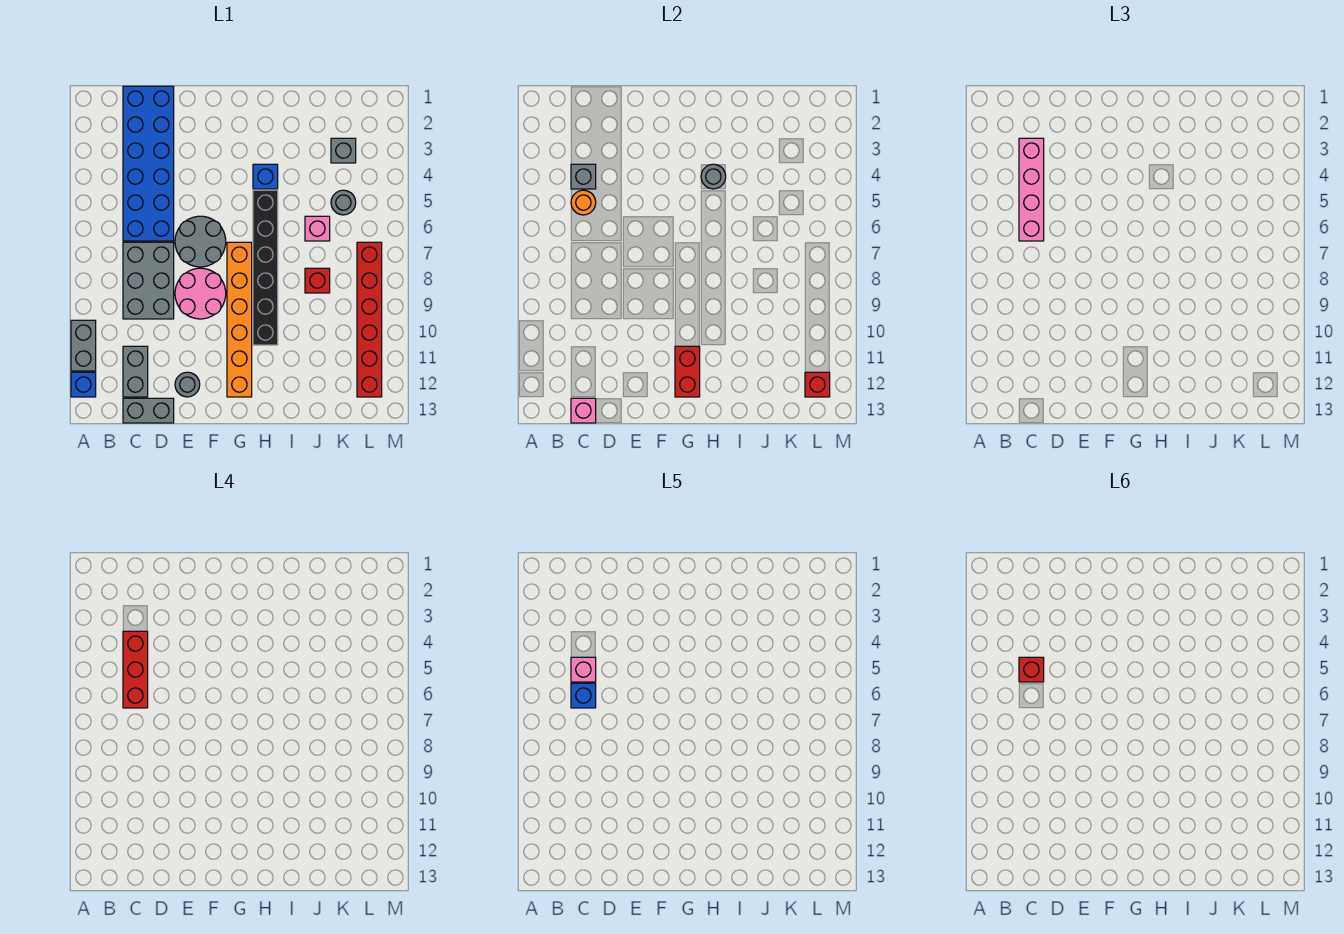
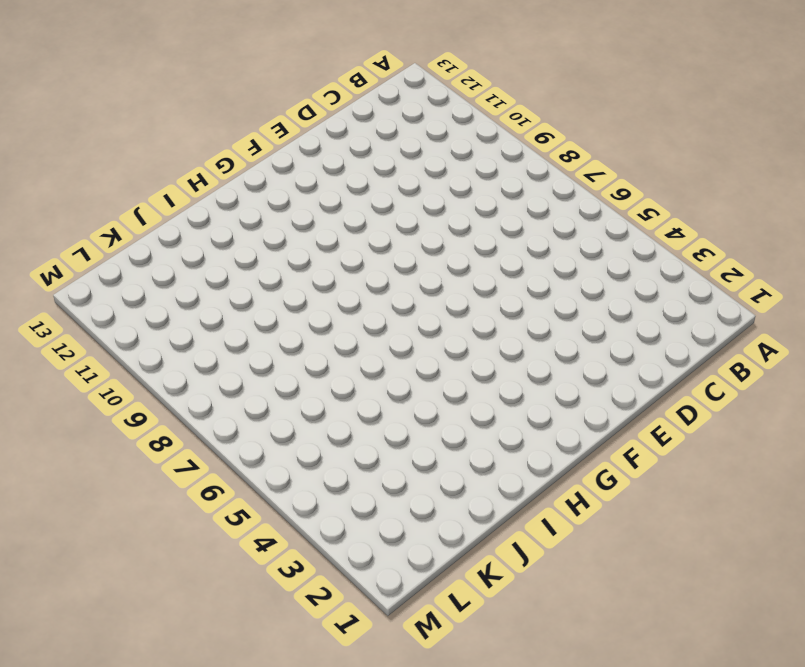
none -> grey 1x2 brick [71,320,96,371]
none -> blue 1x1 brick [71,372,96,397]
none -> blue 2x6 brick [123,86,174,241]

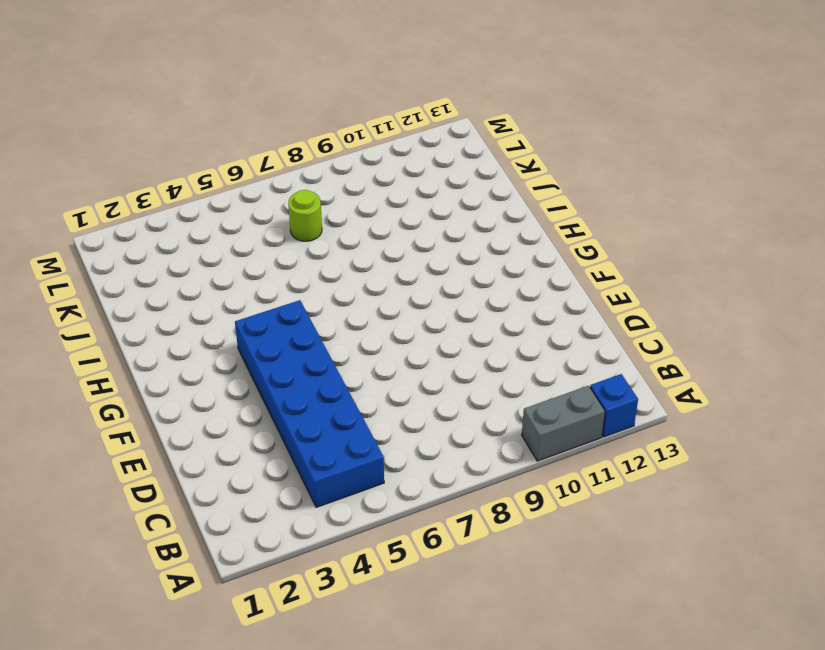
blue 2x6 brick [235,300,384,507] -> blue 2x6 brick turned to [123,86,174,241]
lime 1x1 round brick [288,190,322,241] -> none
none -> grey 2x3 brick [123,242,174,319]
none -> grey 1x2 brick [123,346,148,397]
none -> grey 1x2 brick [123,398,174,423]

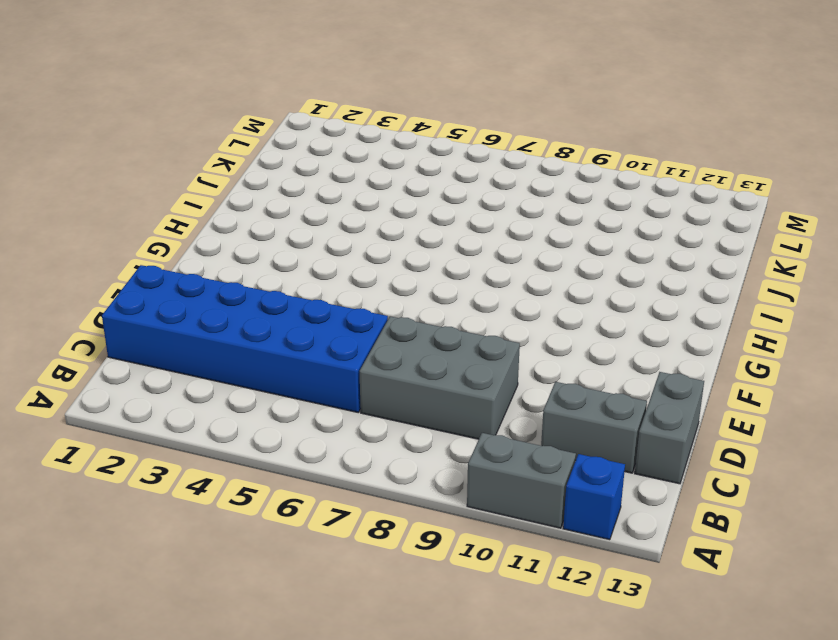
none -> grey 2x2 round brick [175,216,226,267]
none -> pink 2x2 round brick [175,268,226,319]
none -> grey 1x1 round brick [175,372,200,397]

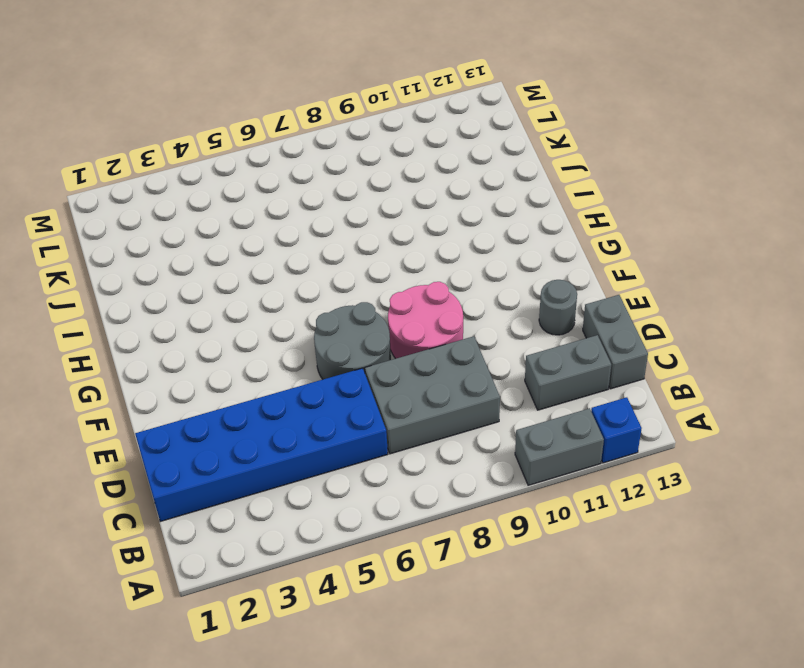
none -> orange 1x6 brick [227,242,252,397]
none -> blue 1x1 brick [253,164,278,189]
none -> black 1x6 brick [253,190,278,345]

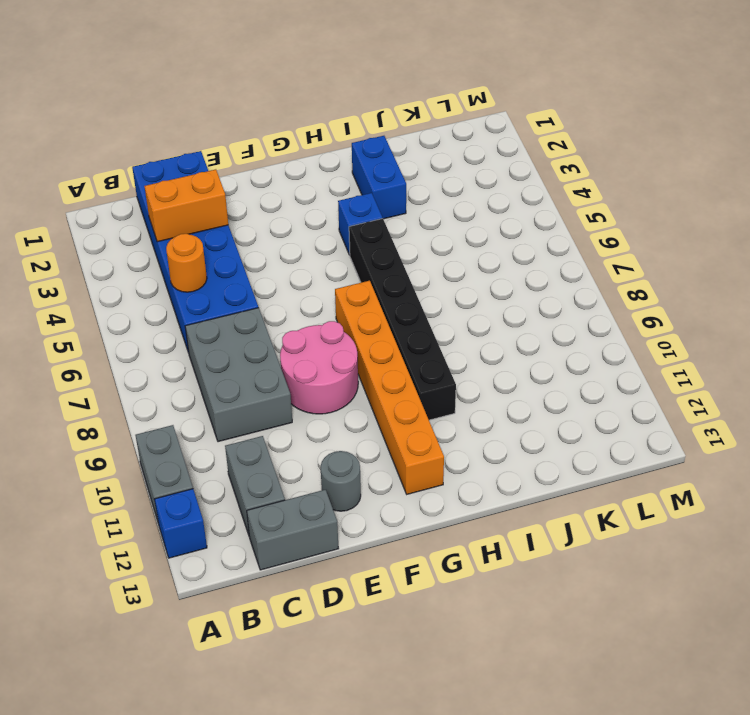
orange 1x2 brick [144,169,228,242] -> none
blue 1x2 brick [352,136,406,219] -> none
none -> grey 2x2 round brick [175,216,226,267]
none -> pink 1x1 brick [305,216,330,241]
none -> red 1x1 brick [305,268,330,293]

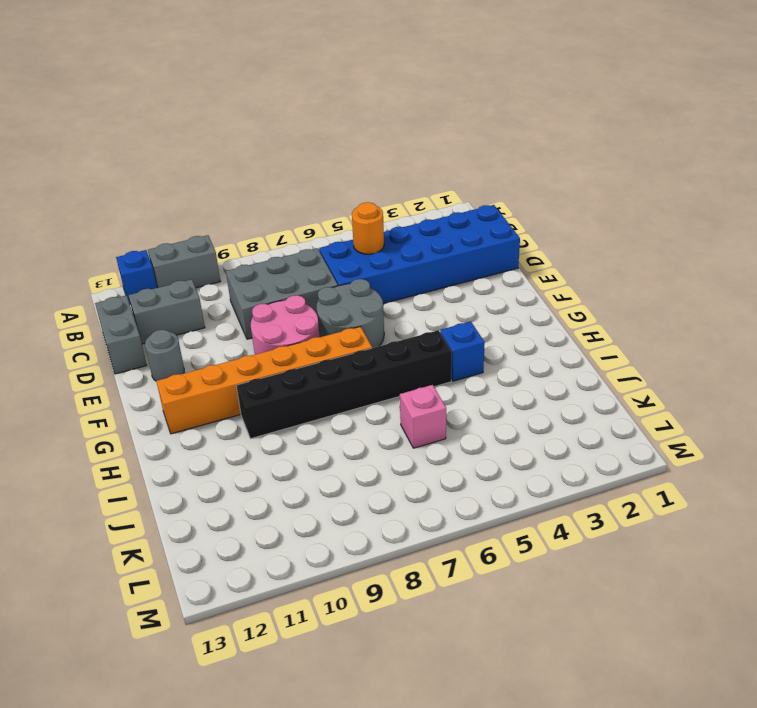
none -> red 1x1 brick [305,268,330,293]
none -> grey 1x1 brick [331,138,356,163]
none -> grey 1x1 round brick [331,190,356,215]

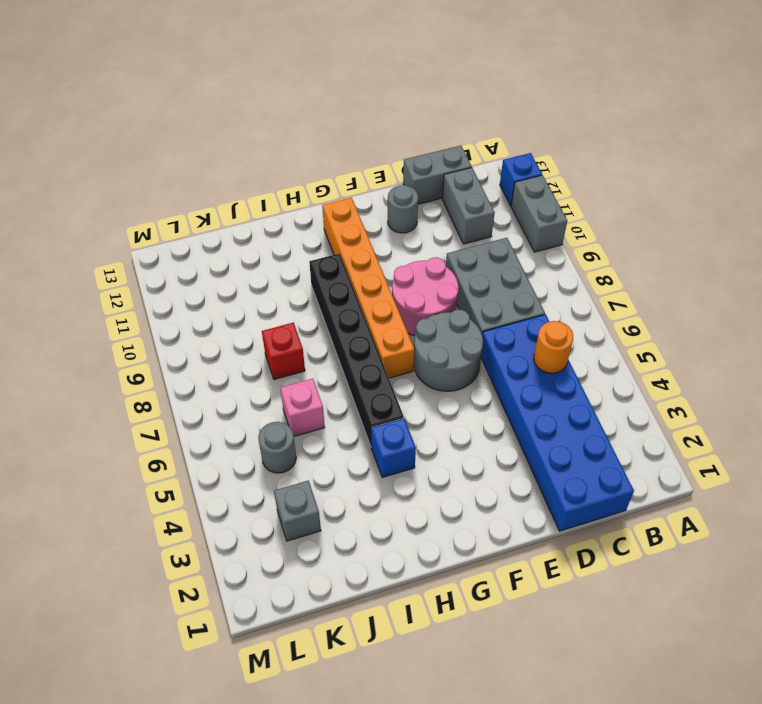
none -> red 1x6 brick [357,242,382,397]
none -> grey 1x1 brick [571,164,596,189]
none -> pink 1x1 brick [571,398,596,423]

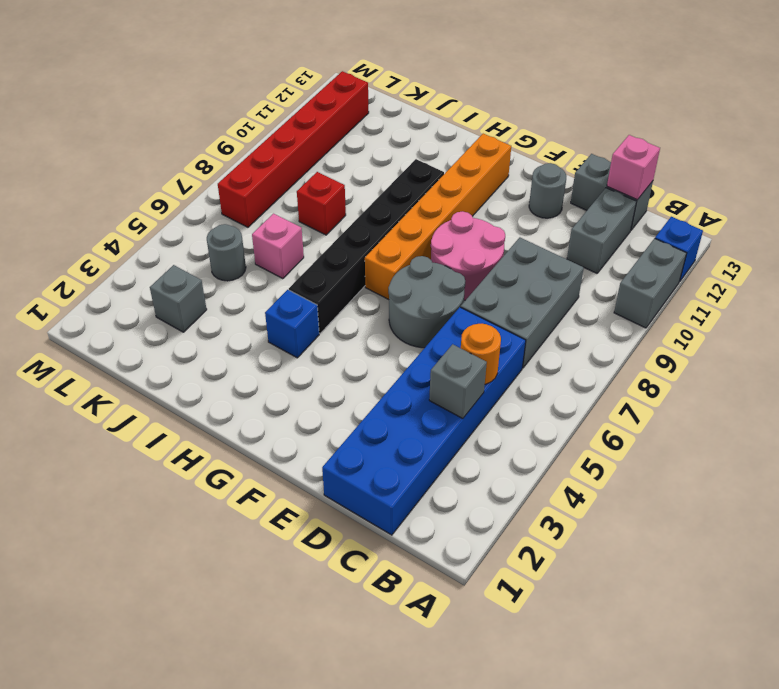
none -> red 1x2 brick [675,346,700,397]
none -> grey 1x1 round brick [701,164,726,189]
none -> red 1x1 brick [805,372,830,397]

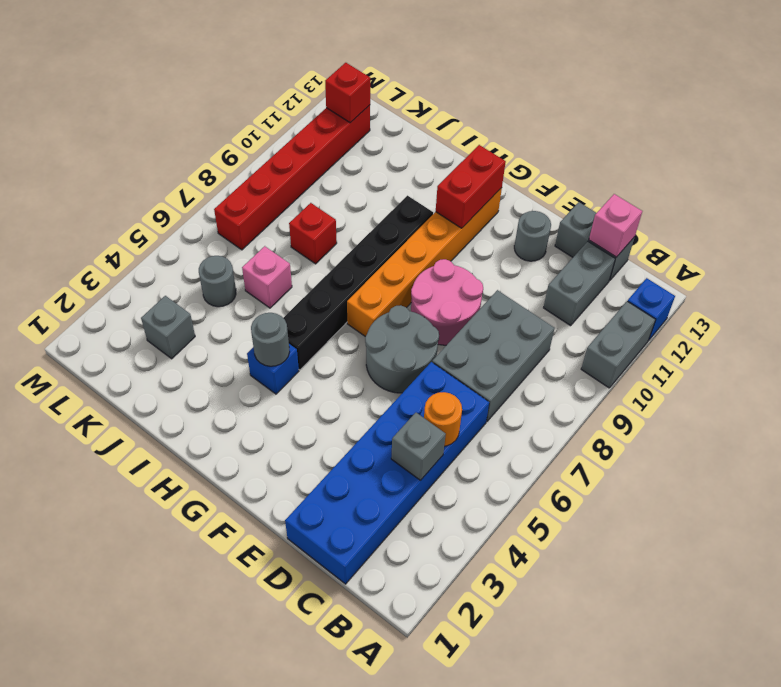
none -> pink 1x4 brick [1019,138,1044,241]
none -> red 1x3 brick [123,631,148,708]
none -> pink 1x1 brick [571,657,596,682]

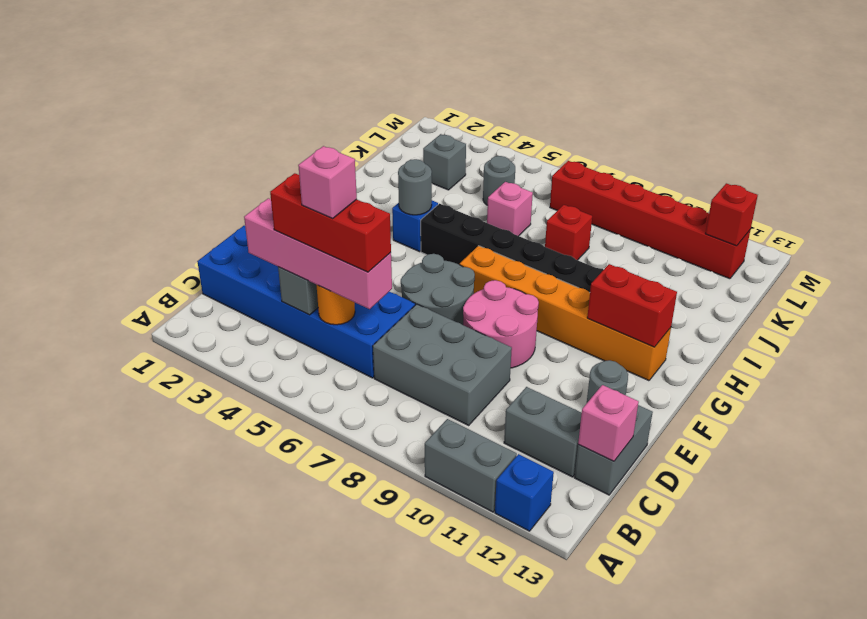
none -> blue 1x1 brick [571,683,596,708]
none -> red 1x1 brick [1019,657,1044,682]

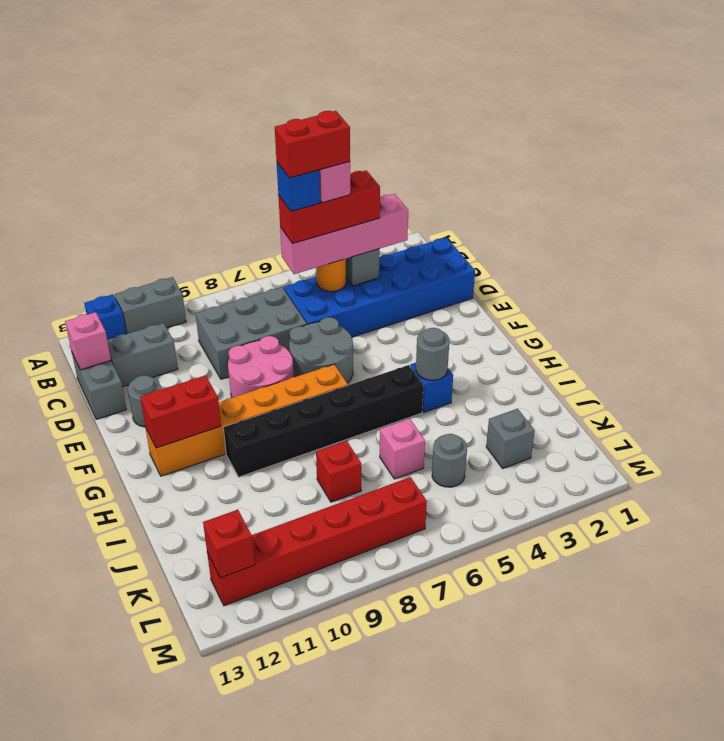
red 1x2 brick [275,111,350,178] -> red 1x1 brick [1019,657,1044,682]

